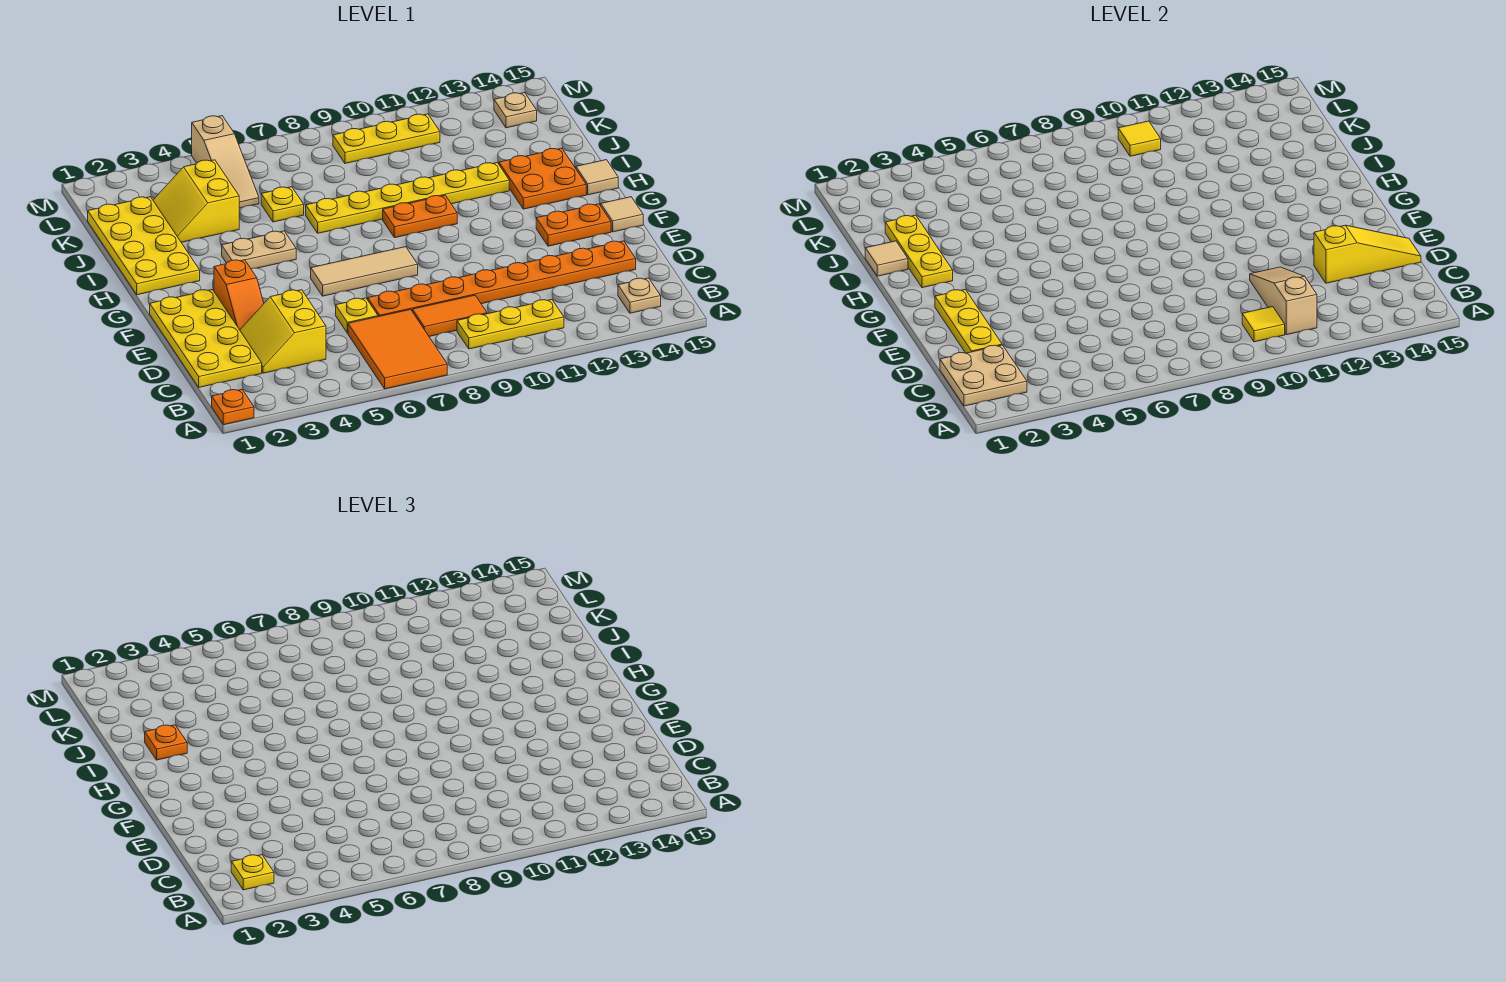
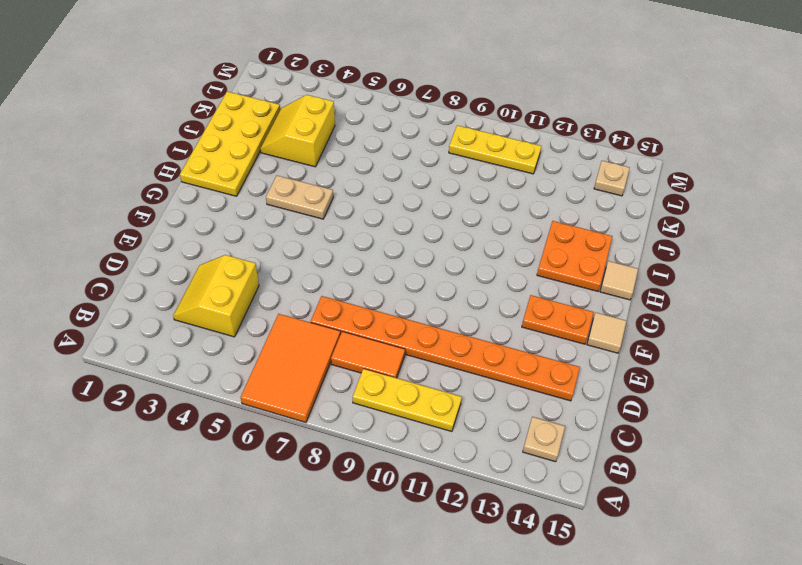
none -> orange 1x1 plate [212,389,254,425]
none -> yellow 2x4 plate [150,290,262,387]
none -> yellow 1x1 plate [336,298,378,333]
none -> orange 1x2 slope [214,260,264,330]

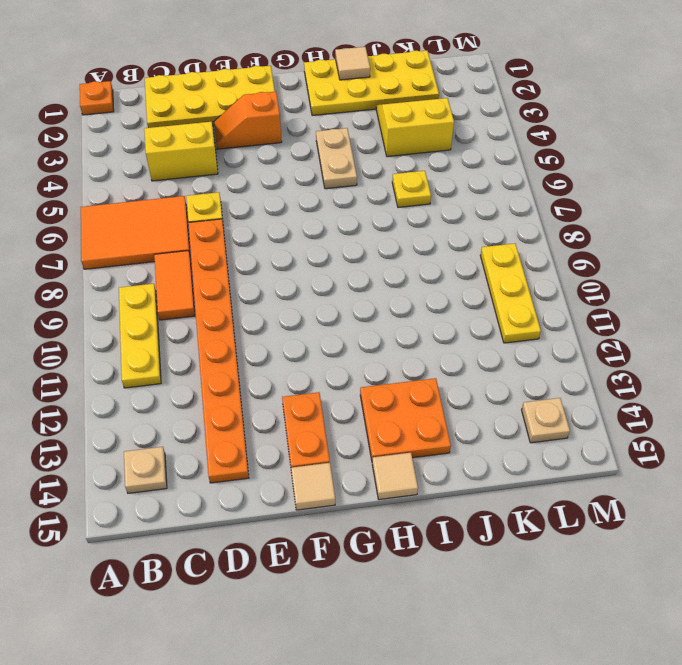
none -> tan 1x3 tile [311,247,418,296]
none -> orange 1x2 plate [383,195,457,238]
none -> yellow 1x6 plate [306,163,509,233]
none -> tan 1x3 slope [192,116,259,208]

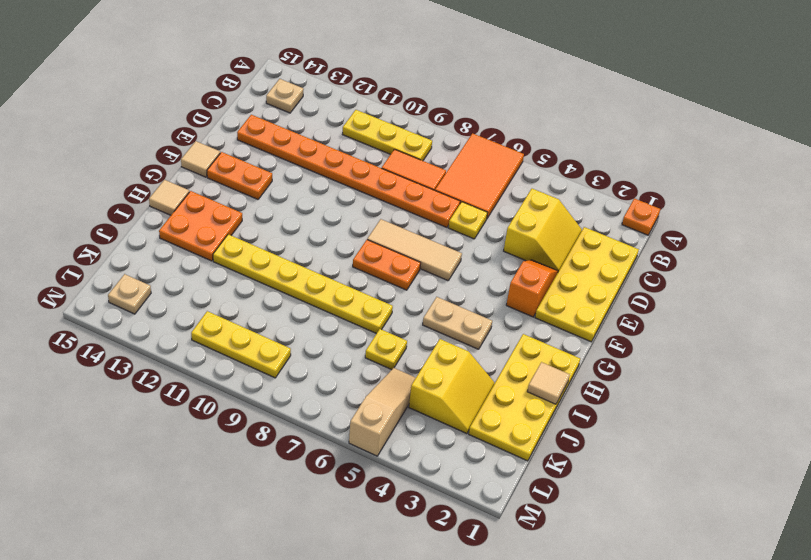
orange 1x2 plate [353,240,421,290] -> orange 1x2 plate moved to [383,195,457,238]
none -> tan 2x2 plate [940,345,1027,406]
none -> yellow 1x1 tile [1242,307,1285,342]
none -> tan 1x3 slope [1250,267,1317,335]
none -> yellow 1x3 plate [935,290,1002,353]

